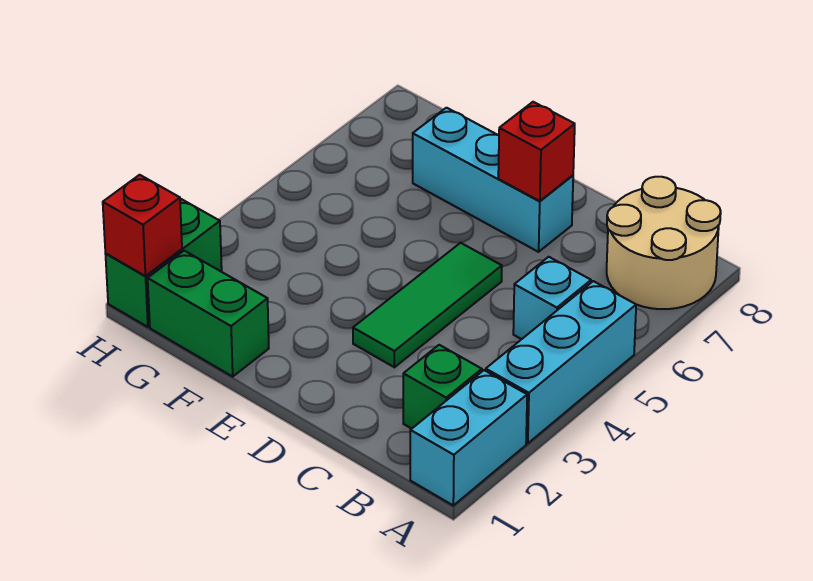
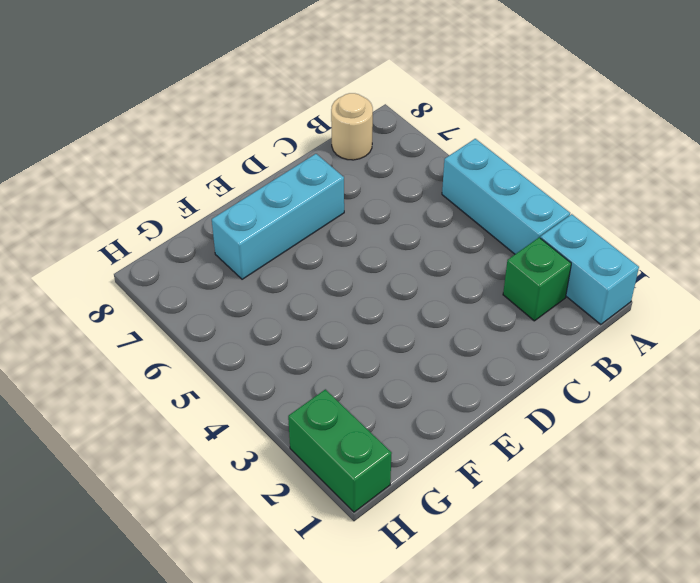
tan 1x1 round brick [331,93,373,160] -> tan 2x2 round brick [607,177,721,309]
none -> cyan 1x1 brick [513,257,591,339]
none -> green 1x3 tile [353,243,502,367]

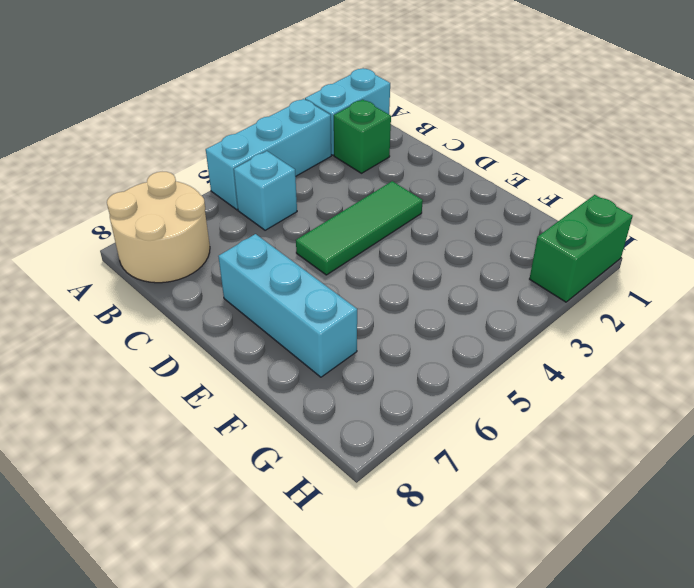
none -> green 1x2 brick [148,251,269,376]
none -> red 1x1 brick [498,102,575,201]

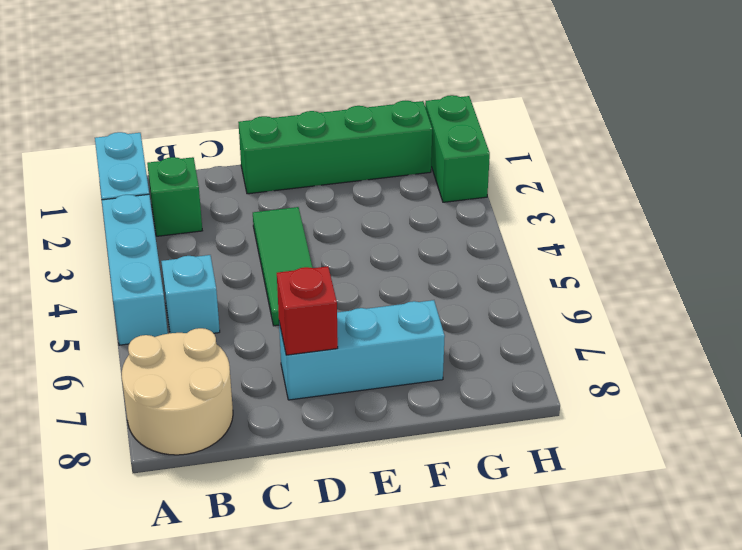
green 1x4 brick [238,101,432,194] -> green 1x2 brick [148,251,269,376]
none -> red 1x1 brick [103,175,182,276]

